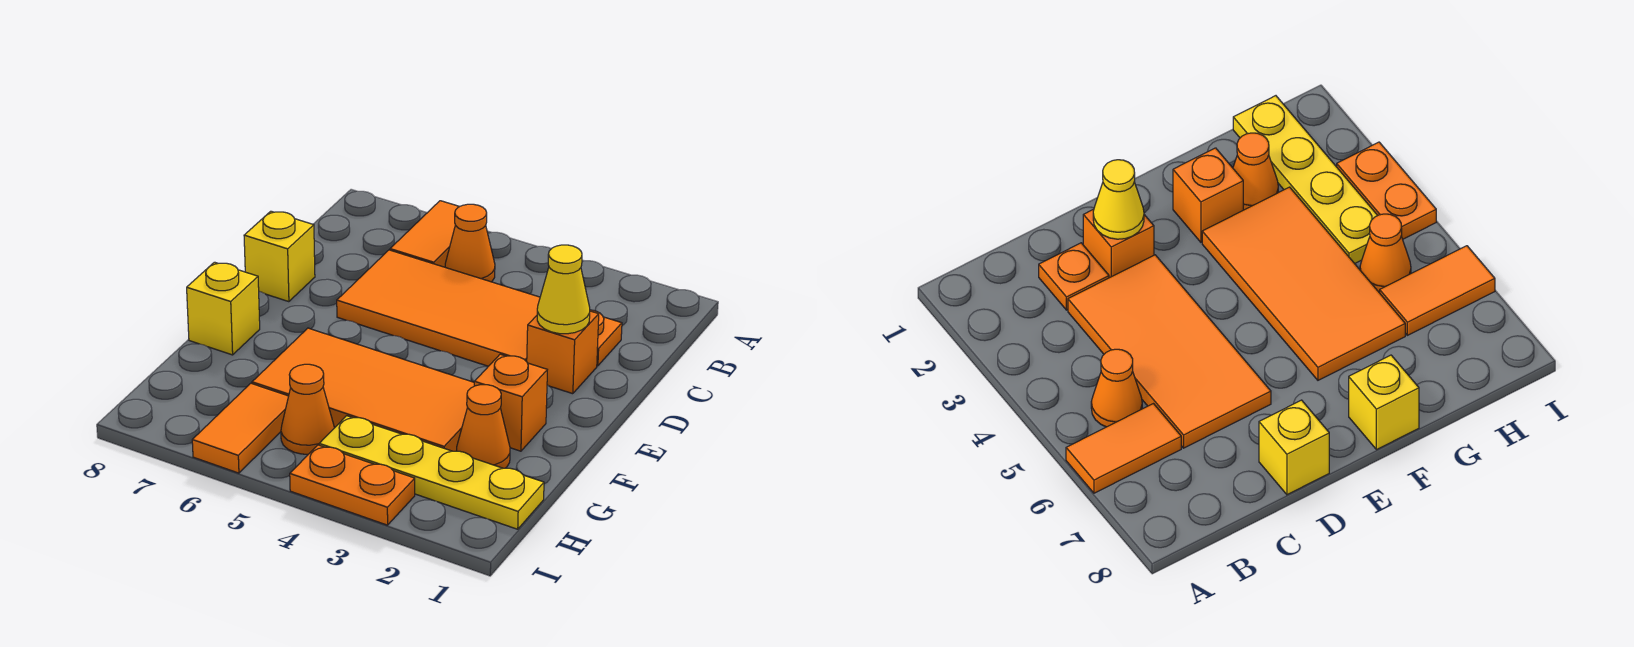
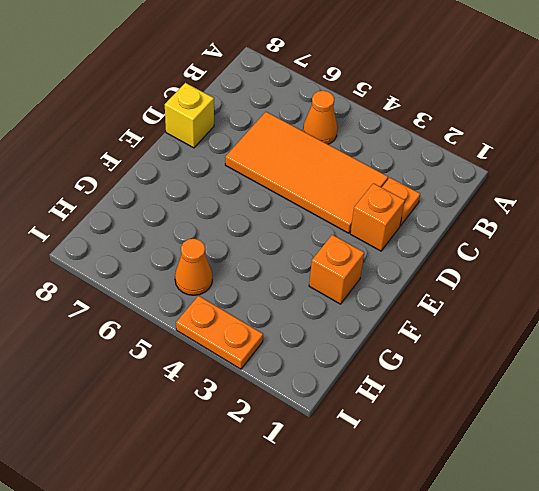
none -> orange 1x2 tile [390,201,459,267]
none -> orange 2x4 tile [252,328,474,451]
none -> yellow 1x1 brick [187,262,260,355]

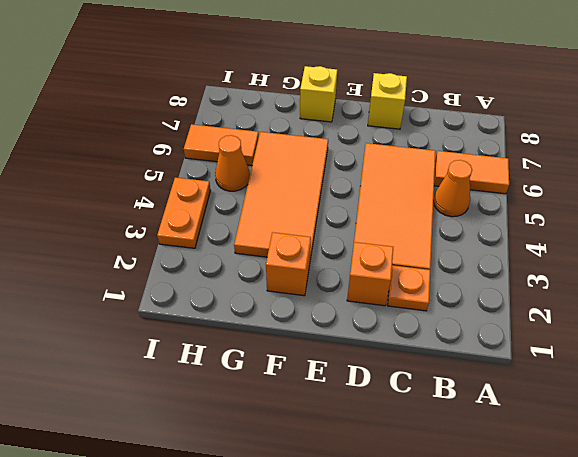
none -> orange 1x1 cone [457,385,510,468]
none -> yellow 1x4 plate [319,416,544,529]
none -> yellow 1x1 cone [537,245,590,334]

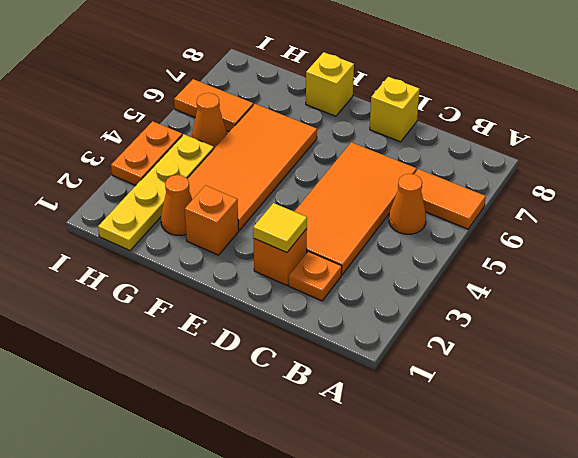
yellow 1x1 tile [253,203,307,253] -> yellow 1x1 cone [537,245,590,334]

